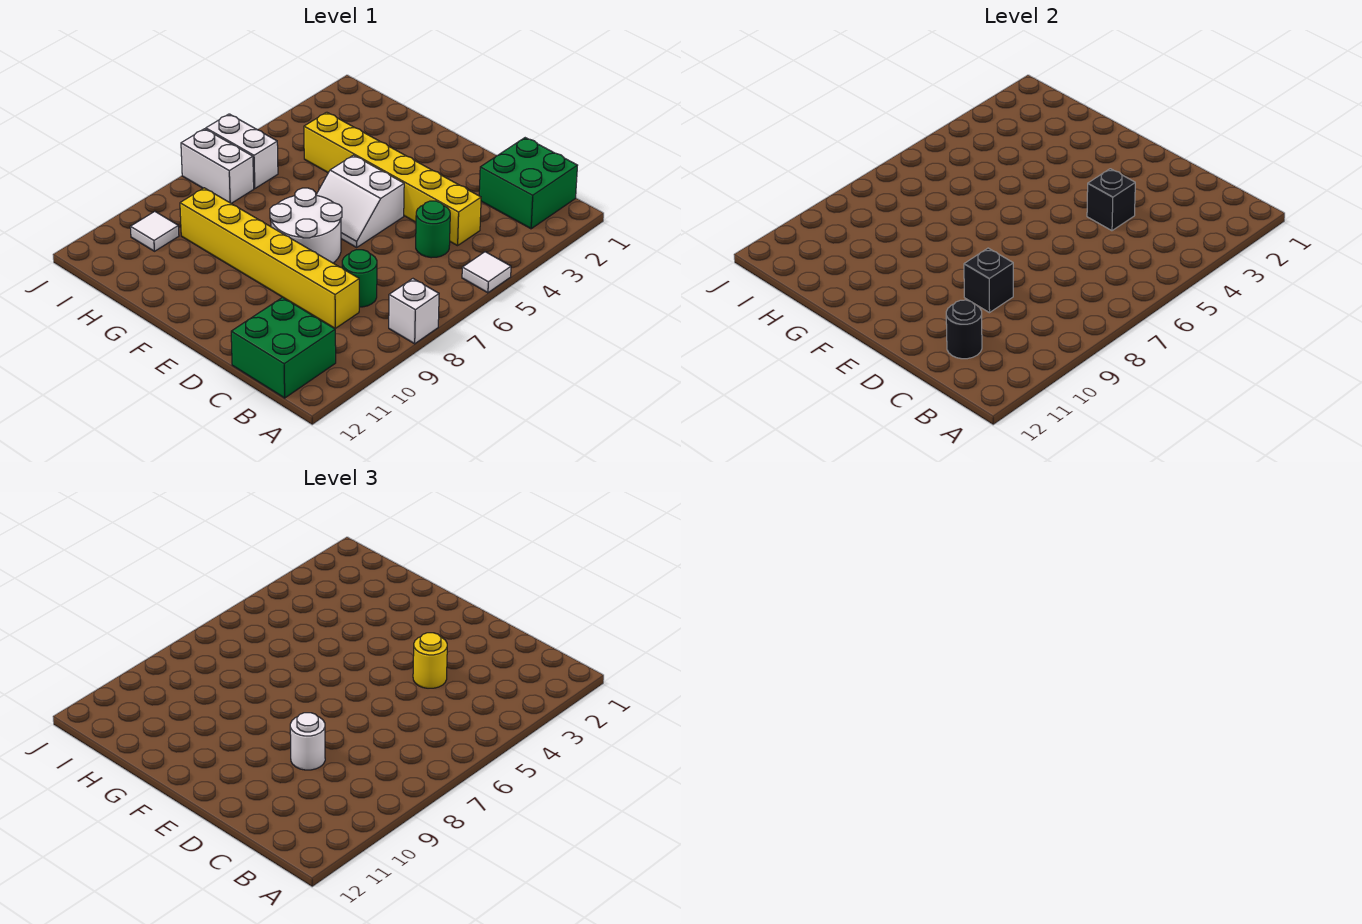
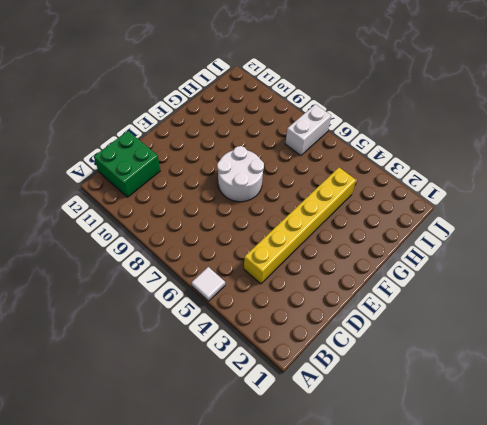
none -> white 1x1 brick [389,279,439,344]
none -> green 2x2 brick [479,138,578,229]
none -> green 1x1 round brick [416,201,450,258]

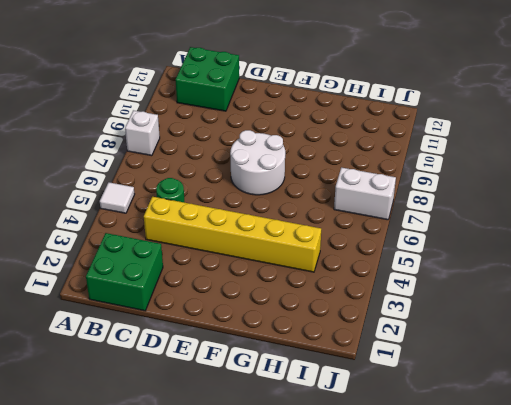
none -> green 1x1 round brick [342,250,377,307]
none -> yellow 1x6 brick [180,188,359,328]
none -> white 2x2 slope [316,155,404,247]

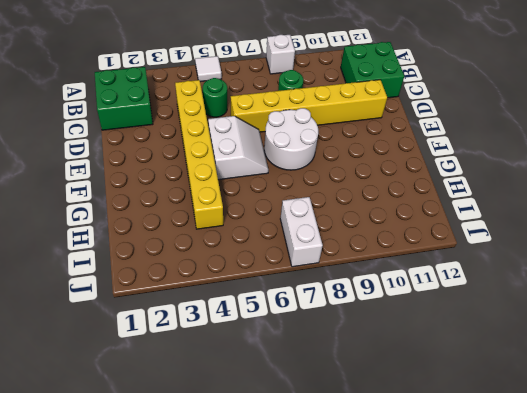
yellow 1x6 brick [231,80,387,132] -> yellow 1x6 brick turned to [180,188,359,328]
none -> white 1x2 brick [206,114,278,188]
none -> white 1x1 tile [130,211,179,251]
none -> black 1x1 round brick [946,300,982,359]

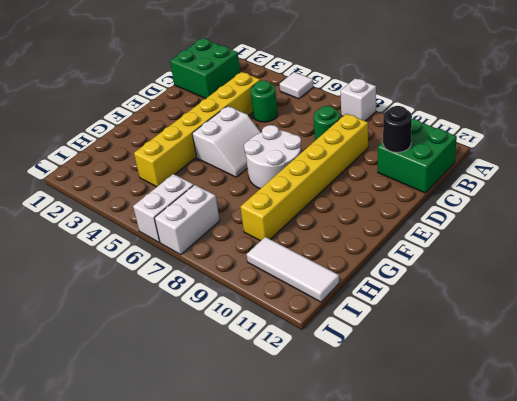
white 1x3 tile [247,237,339,302] -> white 1x1 tile [130,211,179,251]
none -> black 1x1 brick [1087,169,1135,231]
none -> black 1x1 brick [964,248,1013,313]
none -> yellow 1x1 round brick [413,633,447,688]

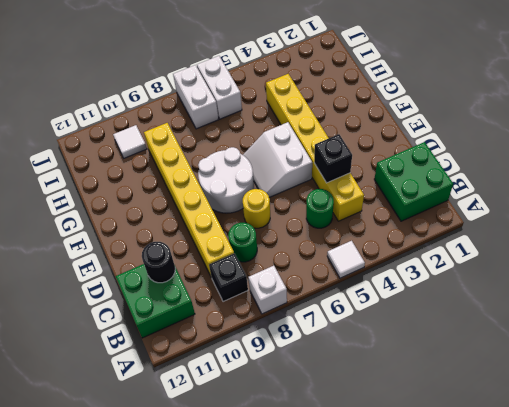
black 1x1 brick [209,253,248,302] -> black 1x1 brick moved to [964,248,1013,313]
yellow 1x1 round brick [243,189,270,228] -> yellow 1x1 round brick moved to [413,633,447,688]
none -> white 1x1 round brick [290,713,325,770]

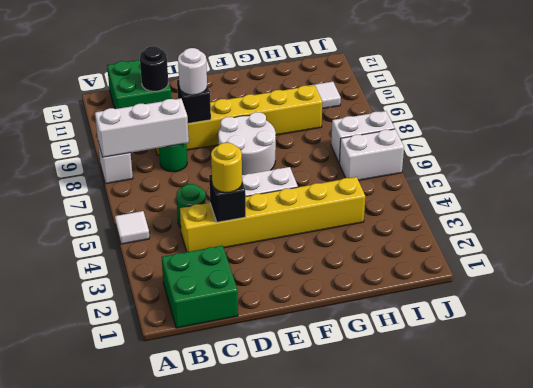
white 1x3 brick [95,98,189,157] -> none

